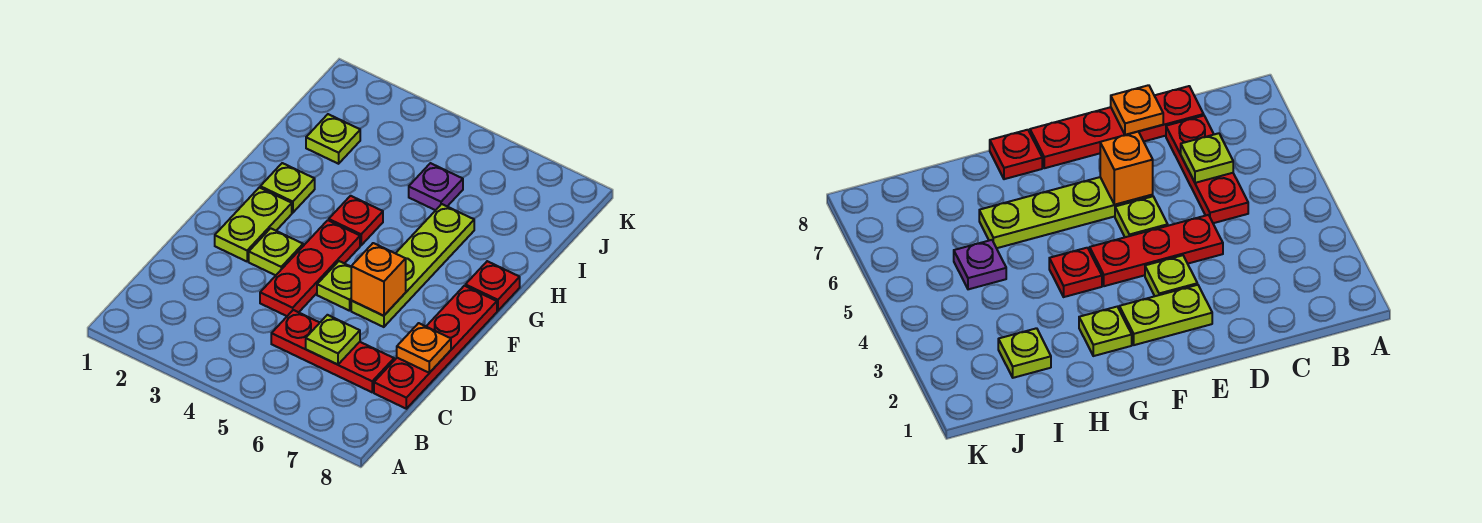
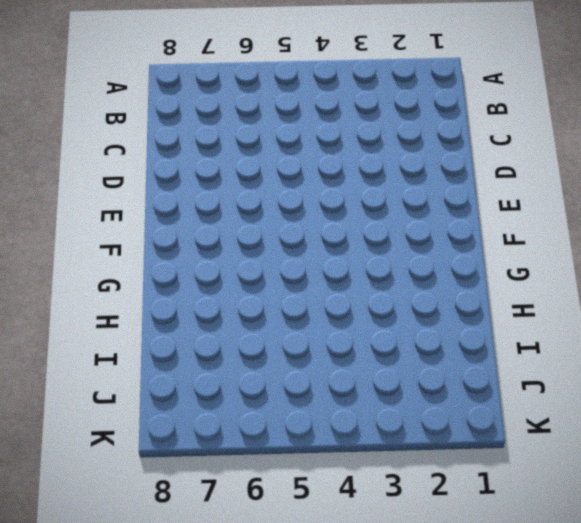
none -> red 1x3 plate [271,310,394,392]
none -> red 1x4 plate [374,286,497,409]
none -> red 1x3 plate [260,220,360,316]

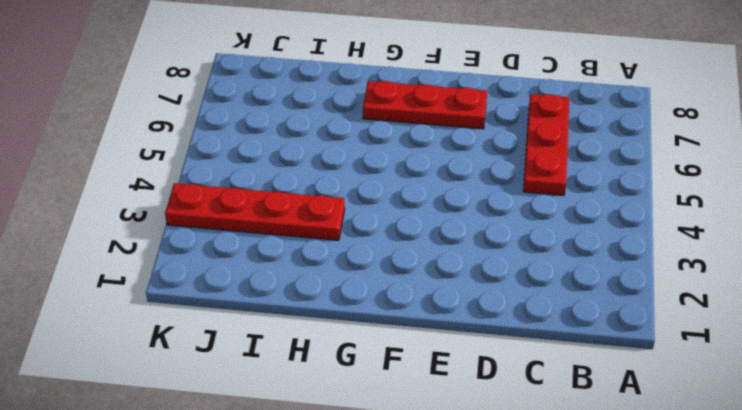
red 1x3 plate [363,81,487,129] -> red 1x3 plate moved to [260,220,360,316]
red 1x4 plate [165,183,345,240] -> red 1x4 plate moved to [374,286,497,409]
none -> lime 1x2 plate [215,187,292,261]
none -> lime 1x1 plate [249,228,303,275]
none -> lime 1x1 plate [317,261,352,311]

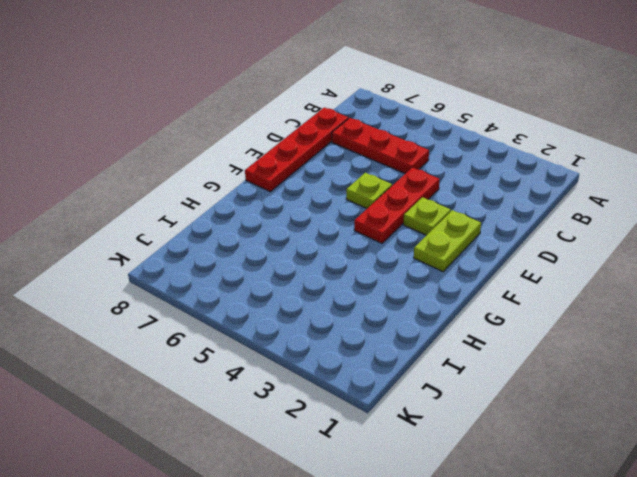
none -> lime 1x4 plate [351,204,474,327]
none -> lime 1x1 plate [260,163,315,213]
none -> red 1x1 plate [329,196,383,245]

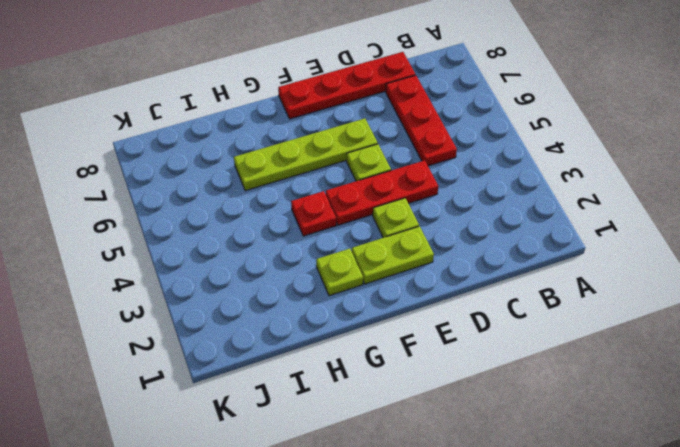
none -> red 1x1 plate [465,261,520,311]
none -> lime 1x1 plate [306,114,360,164]
none -> purple 1x1 plate [409,163,463,210]

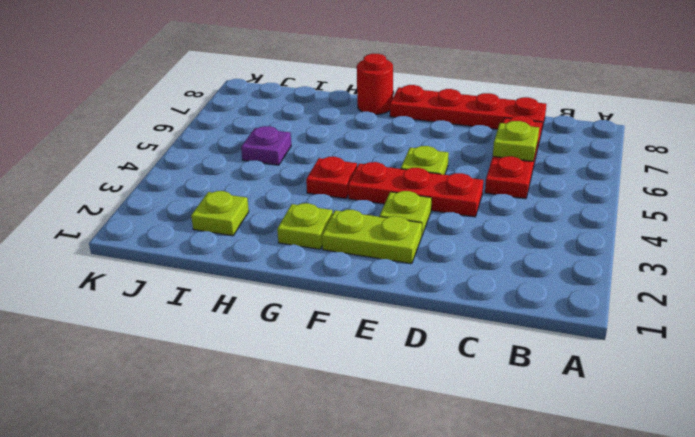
red 1x1 round brick [357,54,393,115] -> red 1x1 plate [465,261,520,311]
none -> lime 1x4 plate [351,204,474,327]
none -> orange 1x1 plate [397,323,451,373]
none -> orange 1x1 brick [351,243,406,316]

